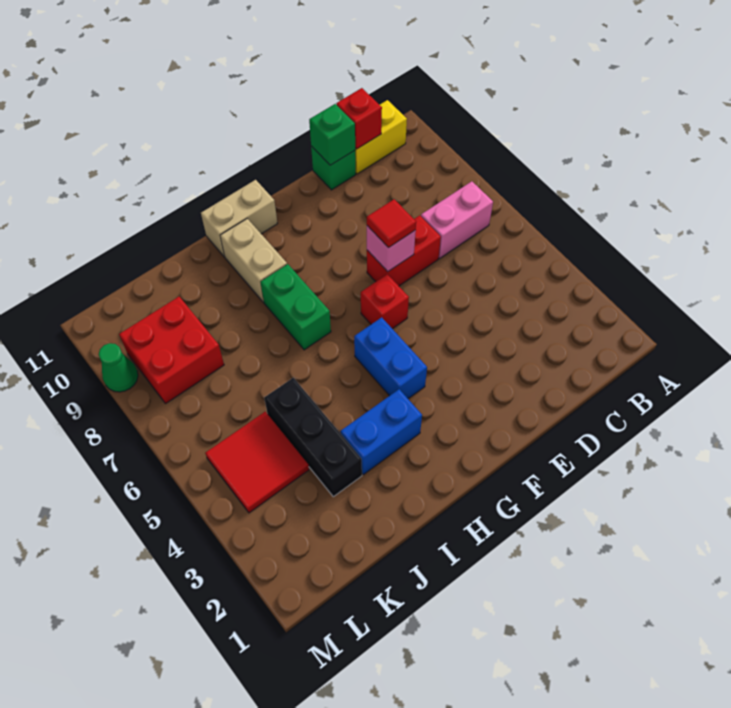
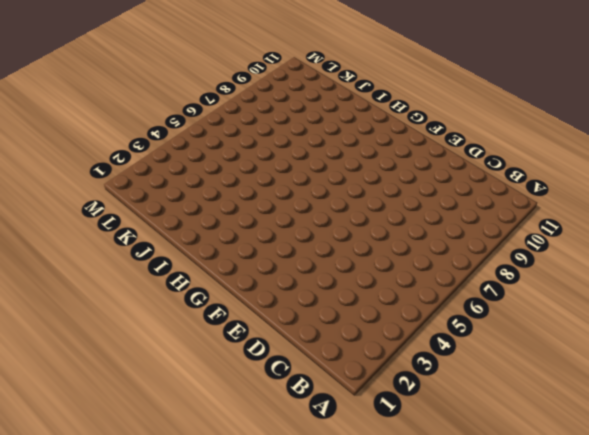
none -> pink 1x2 brick [421,181,493,258]
none -> yellow 1x2 brick [355,100,407,174]
none -> red 1x2 brick [367,215,441,286]

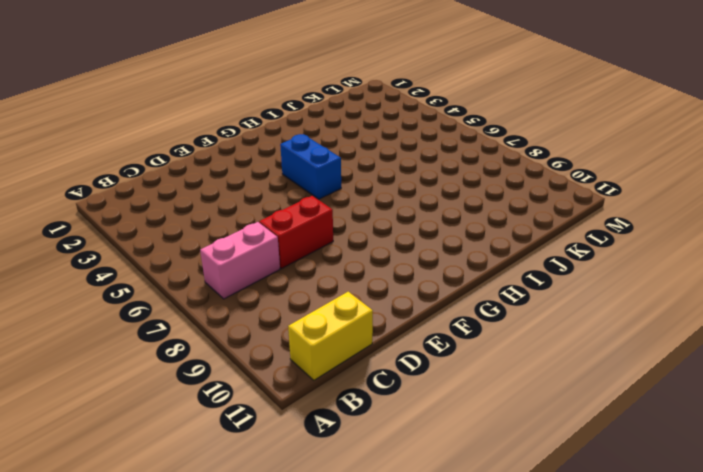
none -> green 1x1 brick [311,146,356,190]
none -> red 1x1 brick [361,274,409,329]
none -> tan 1x2 brick [201,180,278,257]

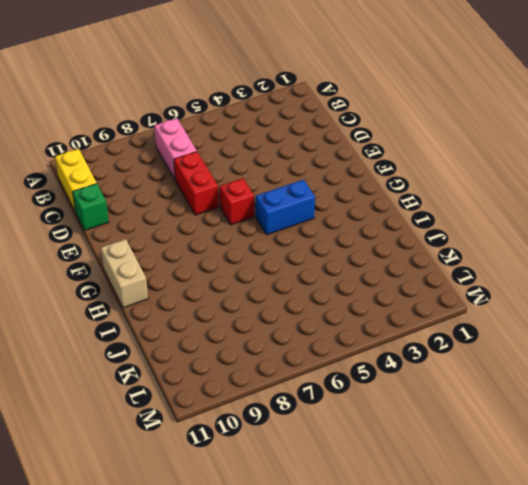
none -> blue 1x2 brick [341,389,422,475]
none -> green 1x2 brick [261,264,331,350]
none -> tan 1x2 brick [220,219,287,302]

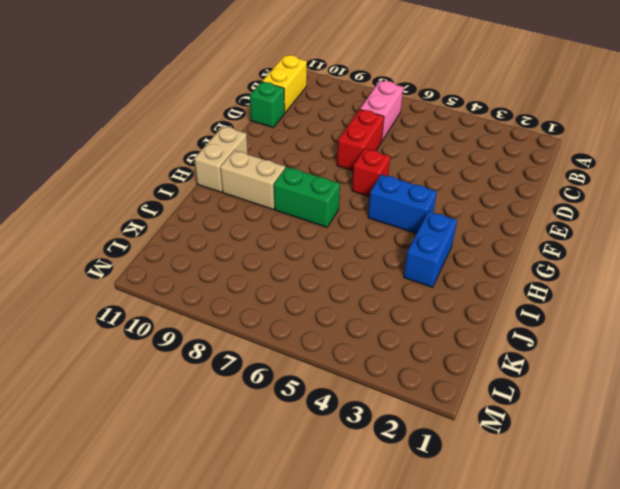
none -> black 1x3 brick [264,378,362,497]
none -> red 2x2 tile [205,412,309,513]
none -> red 2x2 brick [119,297,224,404]

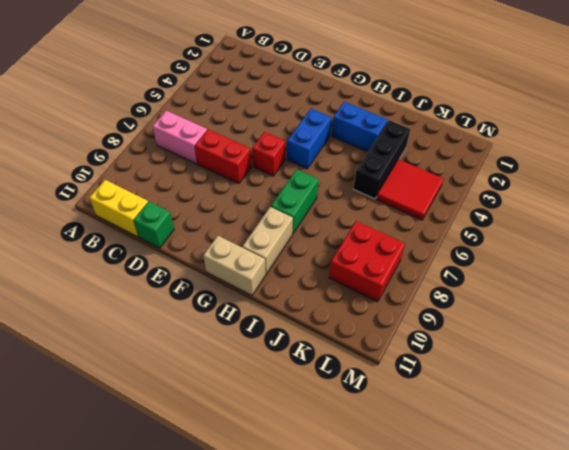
none -> green 1x1 cone [99,343,138,392]
none -> red 1x1 brick [336,88,382,149]
none -> green 1x1 brick [309,104,355,165]

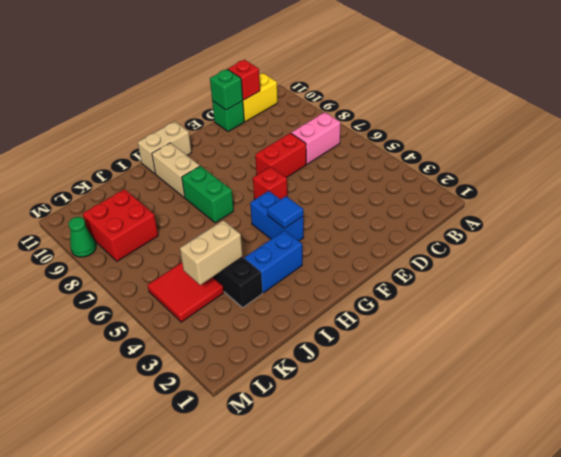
blue 1x1 tile [267,196,303,229] -> none
tan 1x2 brick [180,220,243,285] -> none
none -> pink 1x1 brick [367,226,416,272]
none -> red 1x1 tile [367,199,416,247]

